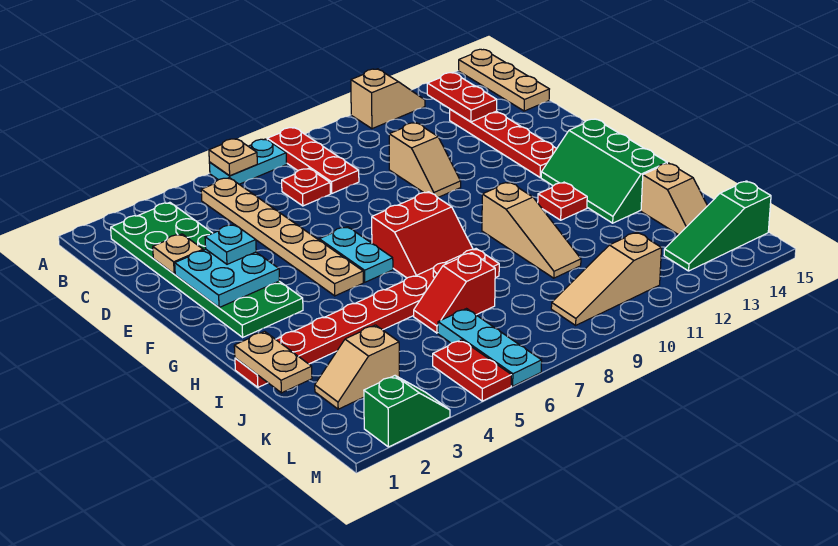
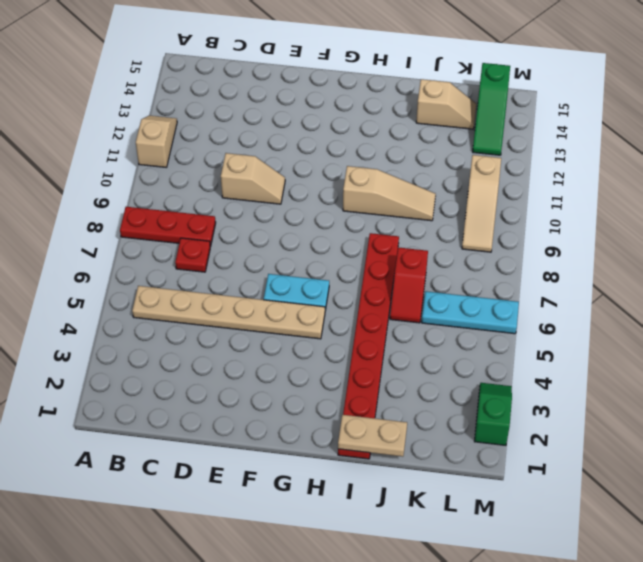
none -> cyan 1x2 plate [209,139,287,184]
none -> tan 1x3 plate [459,49,549,111]
none -> green 2x6 plate [111,202,303,337]

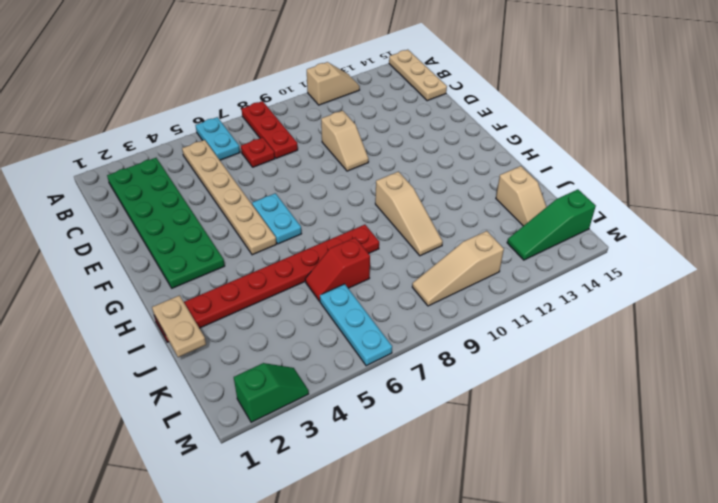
cyan 1x2 plate [196,117,240,160] -> cyan 1x2 plate turned to [209,139,287,184]
none -> red 1x4 plate [450,109,557,177]
none -> red 2x2 slope [372,192,473,278]
none -> green 2x3 slope [541,119,667,223]

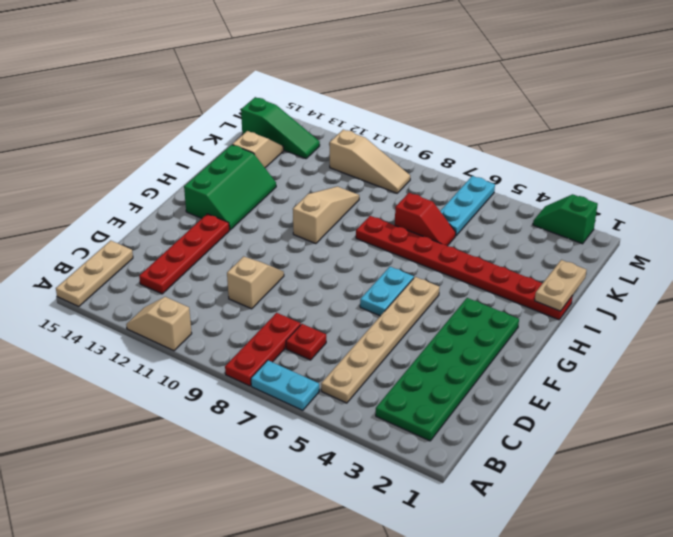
none -> red 2x2 slope [372,192,473,278]
none -> red 1x1 plate [538,182,587,220]
none -> tan 1x2 slope [315,325,399,409]

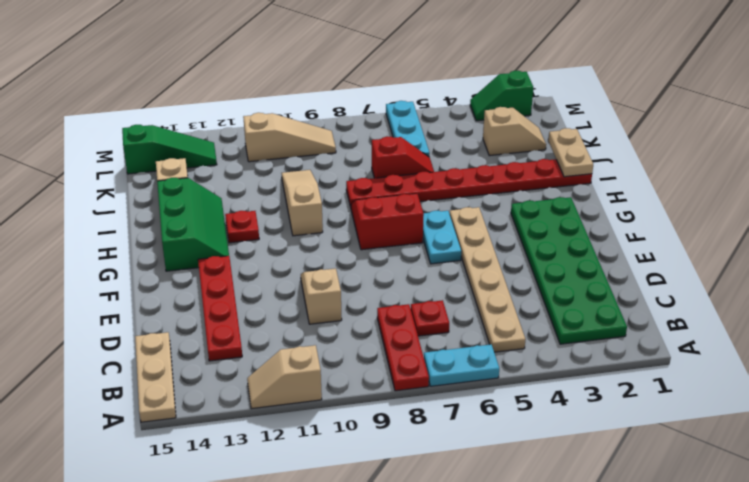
none -> red 1x2 plate [433,340,511,401]
none -> tan 1x1 plate [209,139,257,176]
none -> red 1x2 plate [427,73,497,122]

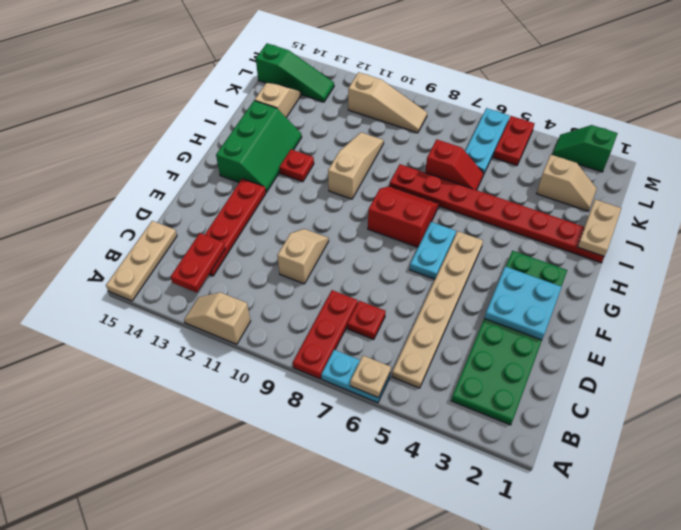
none -> tan 1x1 plate [153,234,203,274]
none -> cyan 1x1 plate [205,224,256,264]

